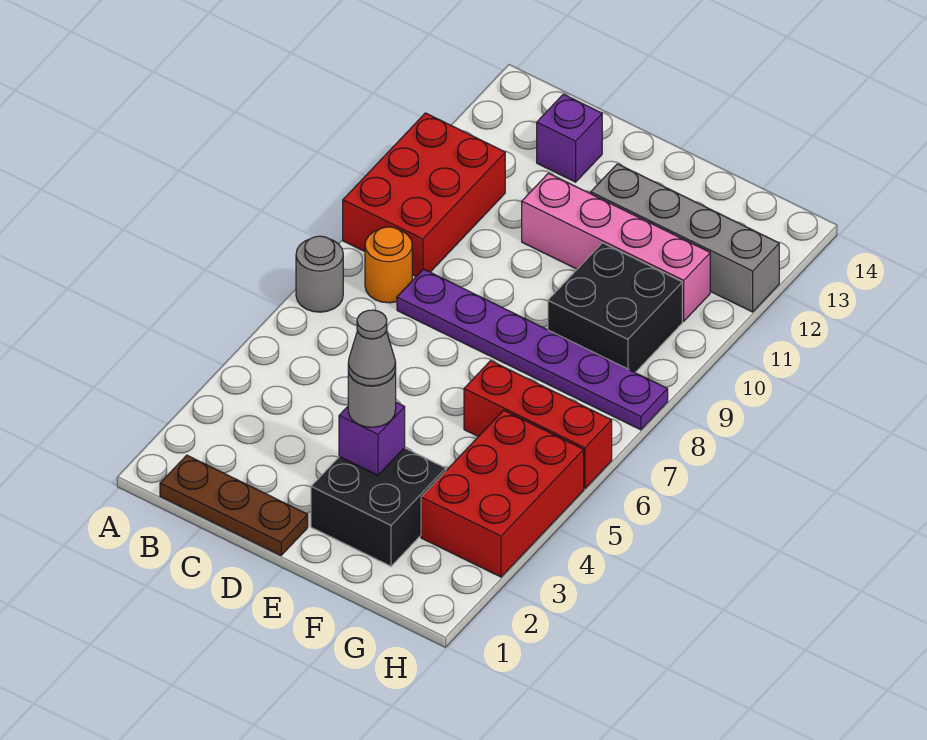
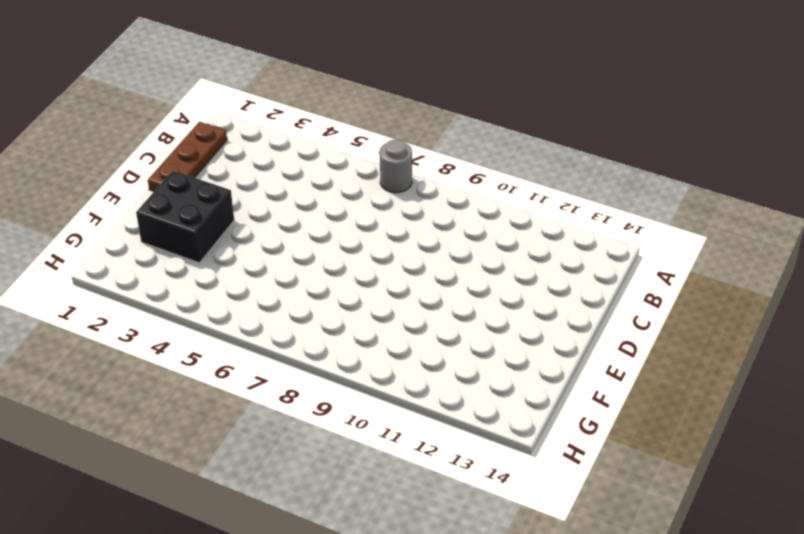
none -> red 2x3 brick [343,113,505,276]
none -> orange 1x1 round brick [365,227,412,303]
none -> purple 1x6 plate [397,269,668,430]

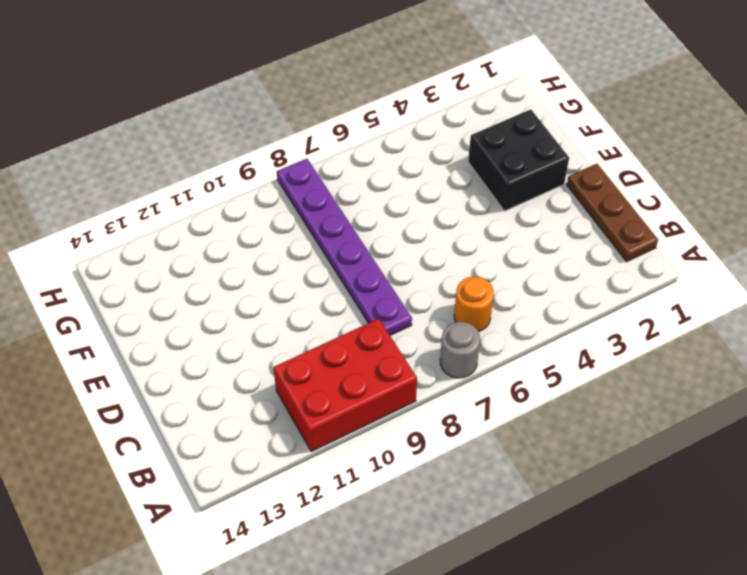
orange 1x1 round brick [454,277,494,332] -> orange 1x1 round brick moved to [365,227,412,303]
none -> purple 1x1 brick [537,94,602,182]
none -> pink 1x4 brick [522,173,710,321]
none -> grey 1x4 brick [591,164,779,312]

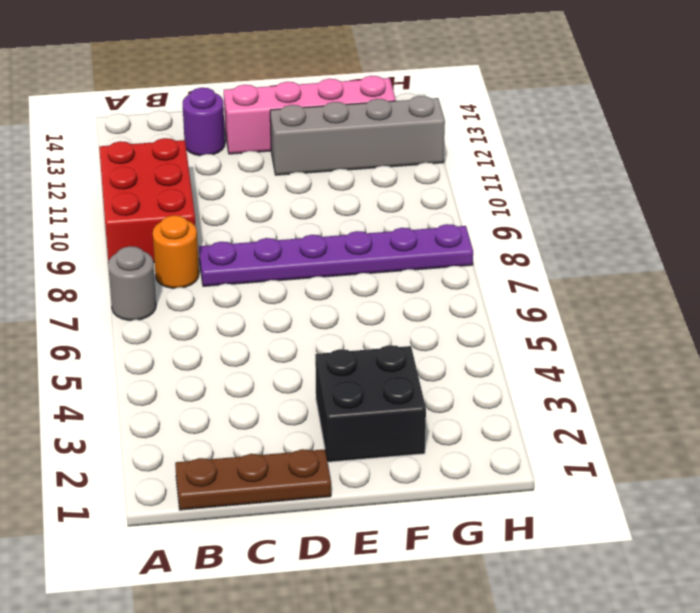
purple 1x1 round brick [183,88,225,156] -> purple 1x1 brick [537,94,602,182]
pink 1x4 brick [224,76,396,154] -> pink 1x4 brick moved to [522,173,710,321]
none -> red 1x3 brick [464,361,612,489]
none -> black 2x2 brick [548,243,682,372]
none -> red 2x3 brick [421,410,584,577]

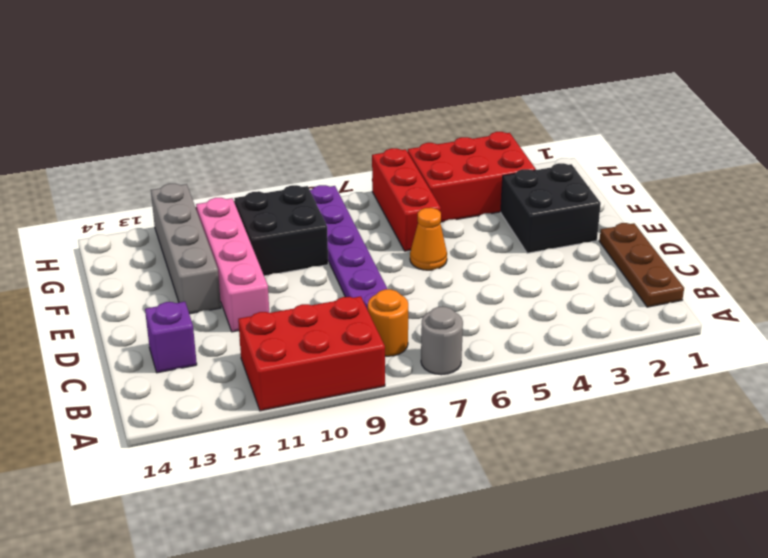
orange 1x1 cone [410,208,447,270] -> none
none -> purple 1x1 brick [339,402,405,475]
none -> grey 1x1 round brick [348,369,396,427]
none -> grey 1x1 cone [348,310,396,386]

